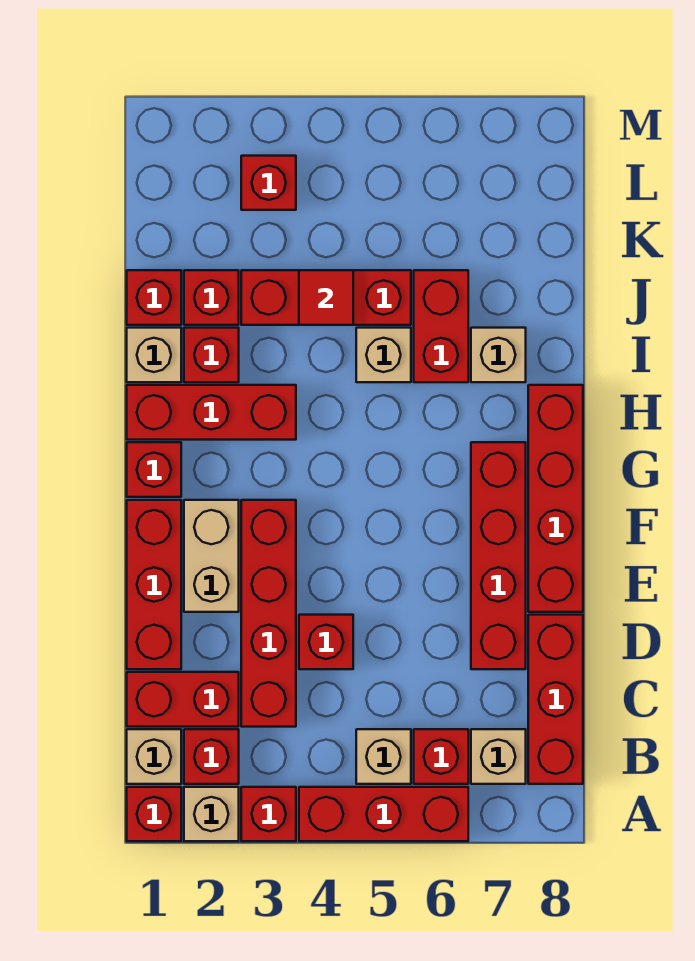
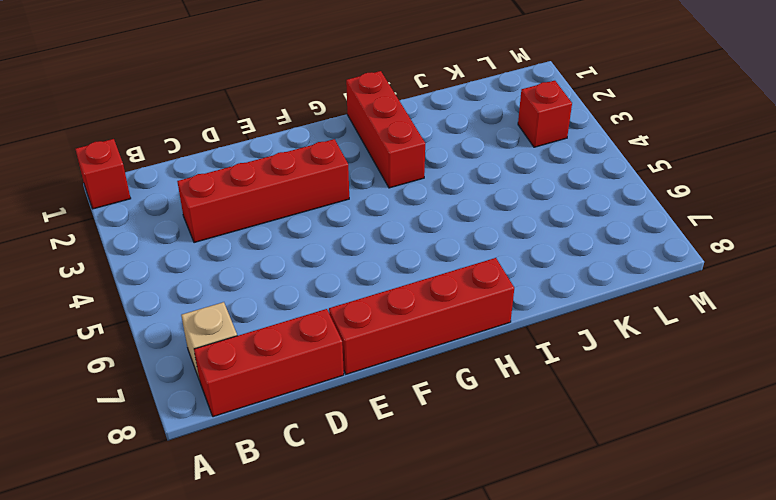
none -> tan 1x1 brick [184,787,239,841]
none -> red 1x1 brick [241,787,296,841]
none -> red 1x3 brick [299,787,468,841]

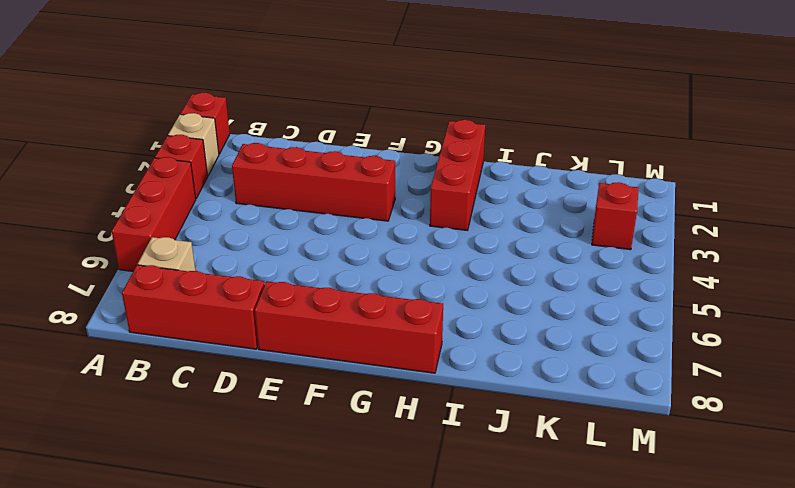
none -> tan 1x1 brick [127,729,181,784]
none -> red 1x1 brick [184,729,239,784]
none -> tan 1x1 brick [356,729,411,784]

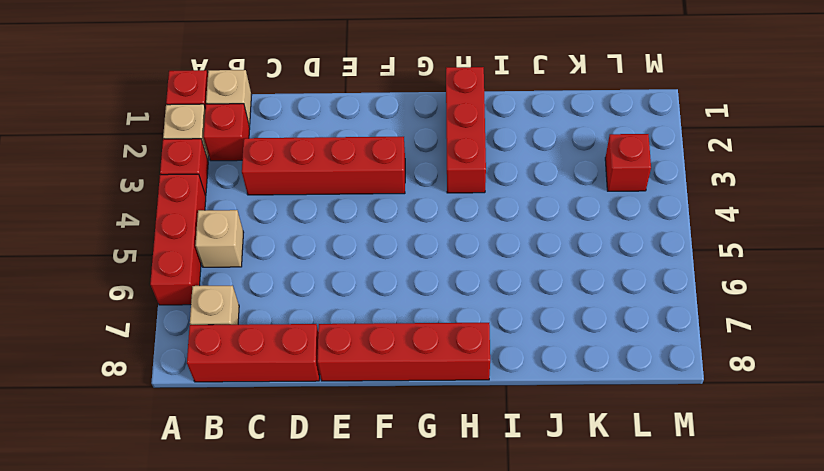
none -> red 1x1 brick [414,729,468,784]
none -> red 1x2 brick [127,672,239,727]
none -> red 1x3 brick [127,500,181,669]

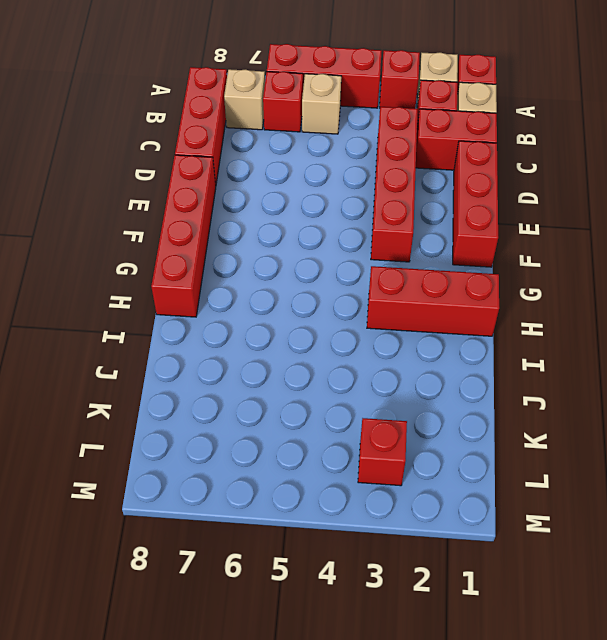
none -> red 1x1 brick [299,615,353,669]
none -> red 1x4 brick [471,442,526,669]
none -> tan 1x2 brick [184,500,239,612]

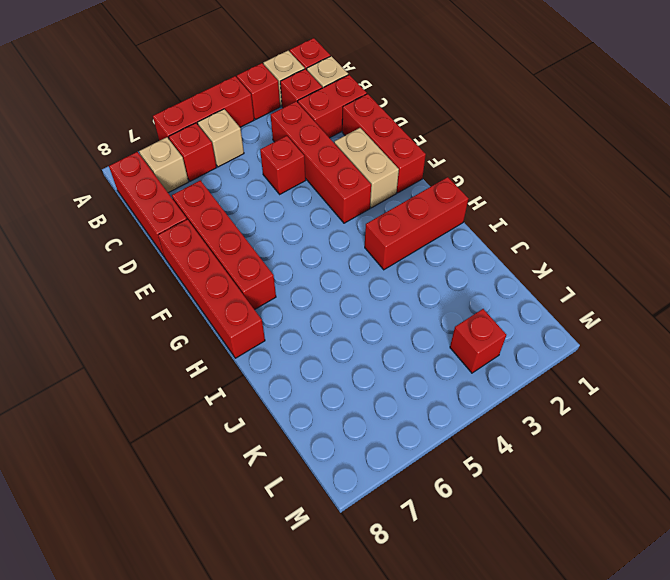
none -> red 1x1 brick [127,442,181,497]
none -> tan 1x1 brick [127,328,181,382]
none -> red 1x1 brick [184,328,239,382]

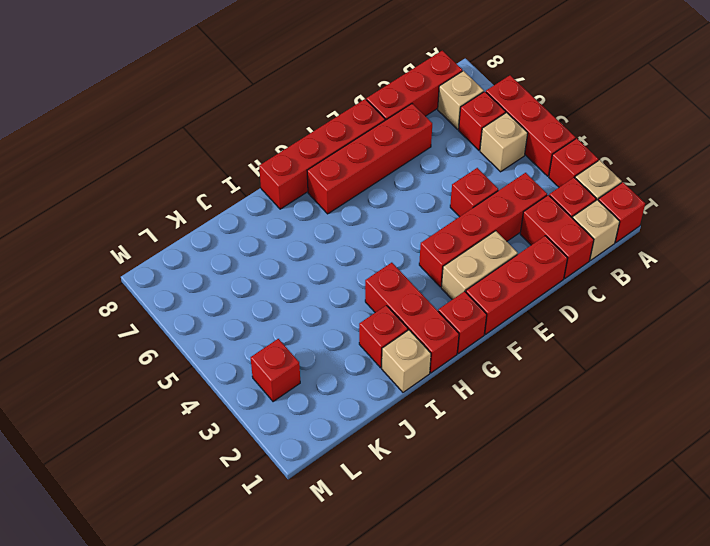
none -> tan 1x1 brick [356,328,411,382]
none -> red 1x2 brick [414,270,468,382]
none -> tan 1x1 brick [471,328,526,382]

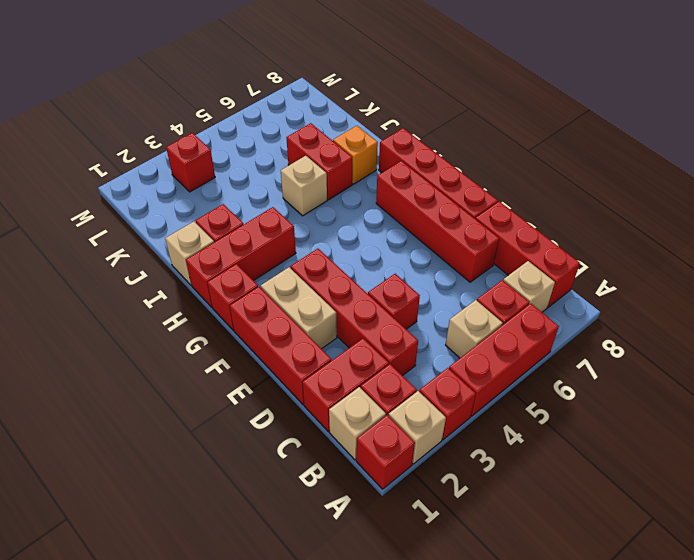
orange 1x1 brick [333,126,378,184] -> tan 1x1 brick [471,328,526,382]
none -> red 1x1 brick [127,270,181,325]
none -> red 1x1 brick [184,270,239,325]
none -> red 1x3 brick [241,270,411,325]

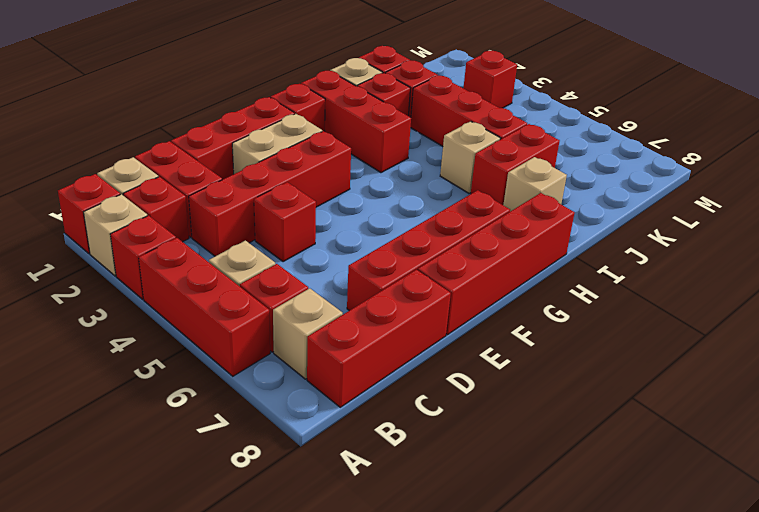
none -> red 1x1 tile [299,270,353,325]

